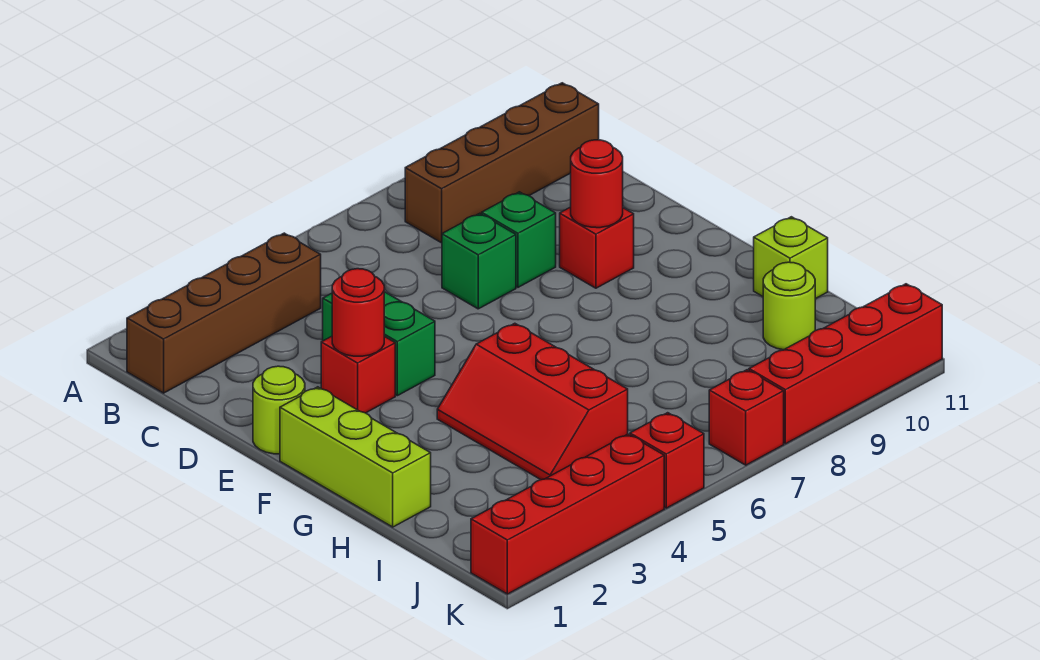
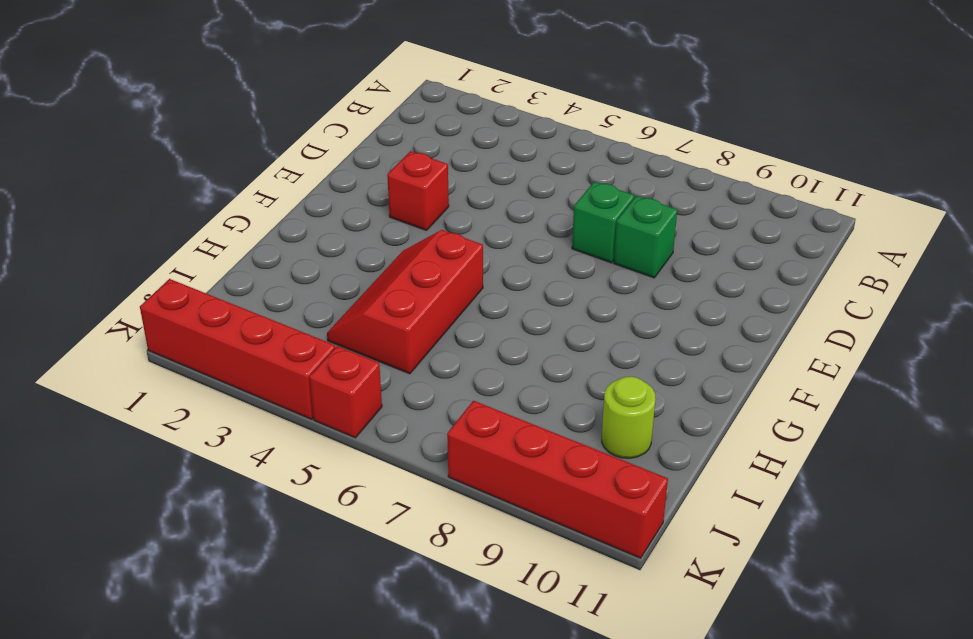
none -> brown 1x4 brick [127,233,321,393]
none -> brown 1x4 brick [405,83,599,243]
none -> green 1x2 brick [323,292,435,396]

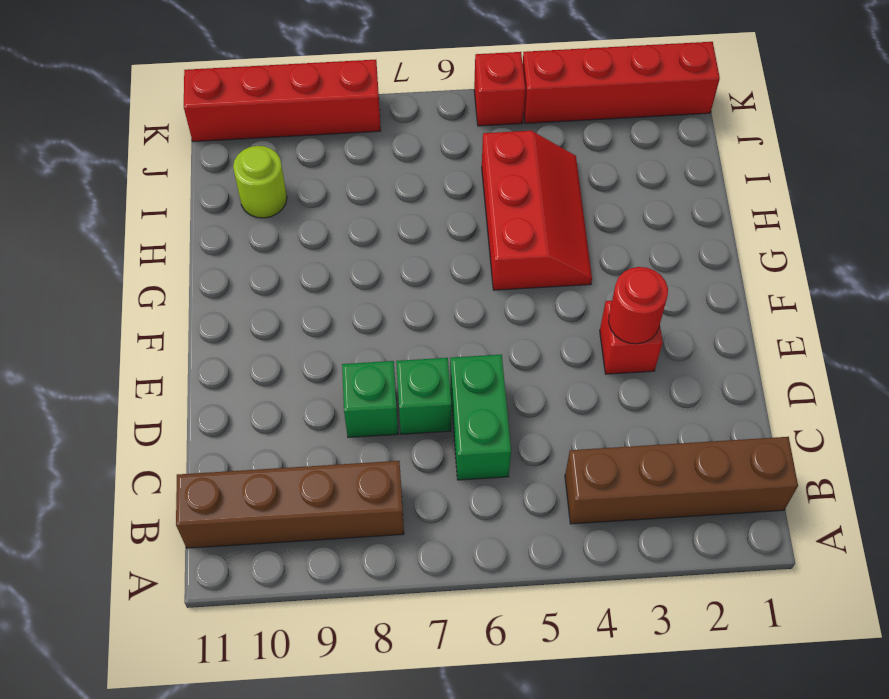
green 1x2 brick [450,355,511,480] -> green 1x2 brick moved to [323,292,435,396]
none -> lime 1x1 round brick [253,366,305,454]
none -> red 1x1 brick [560,207,634,288]
none -> lime 1x3 brick [280,387,431,527]

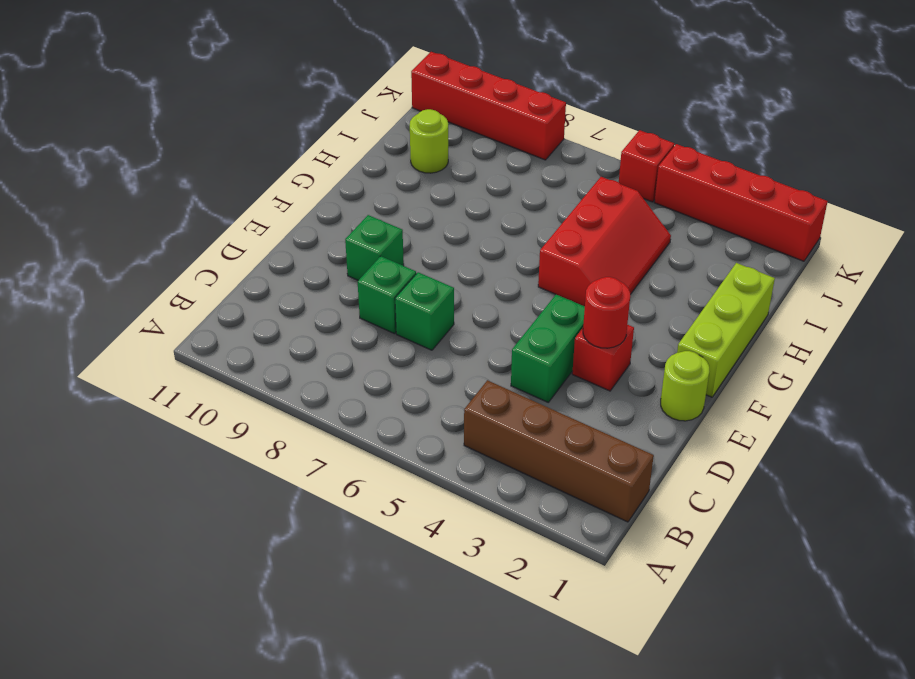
green 1x1 brick [345,215,404,280] -> red 1x1 brick [560,207,634,288]
none -> brown 1x4 brick [405,83,599,243]
none -> lime 1x1 brick [754,217,828,299]
none -> red 1x1 brick [709,370,784,465]

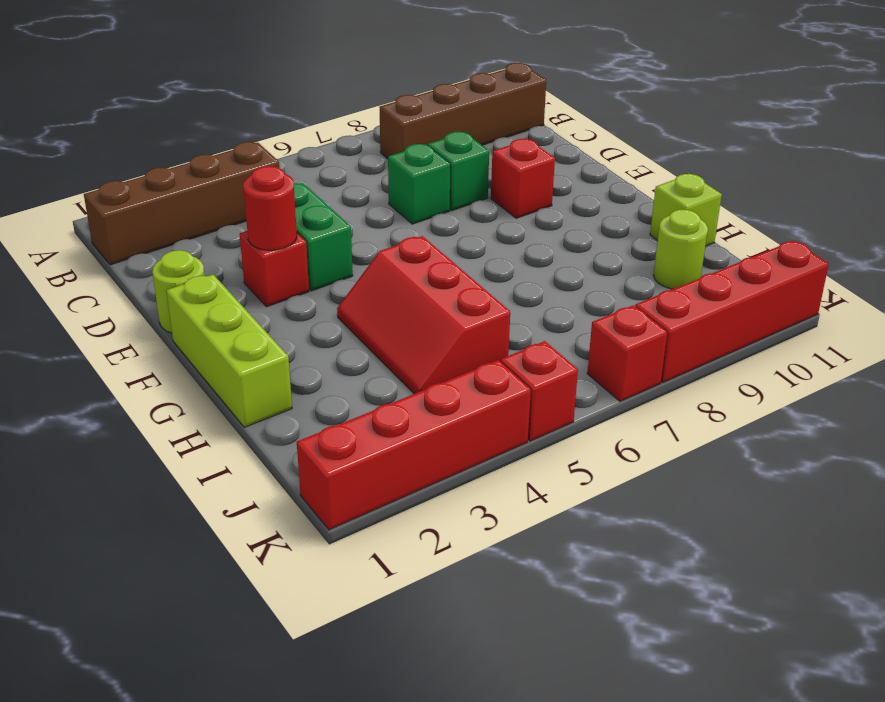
none -> red 1x1 round brick [571,140,623,228]

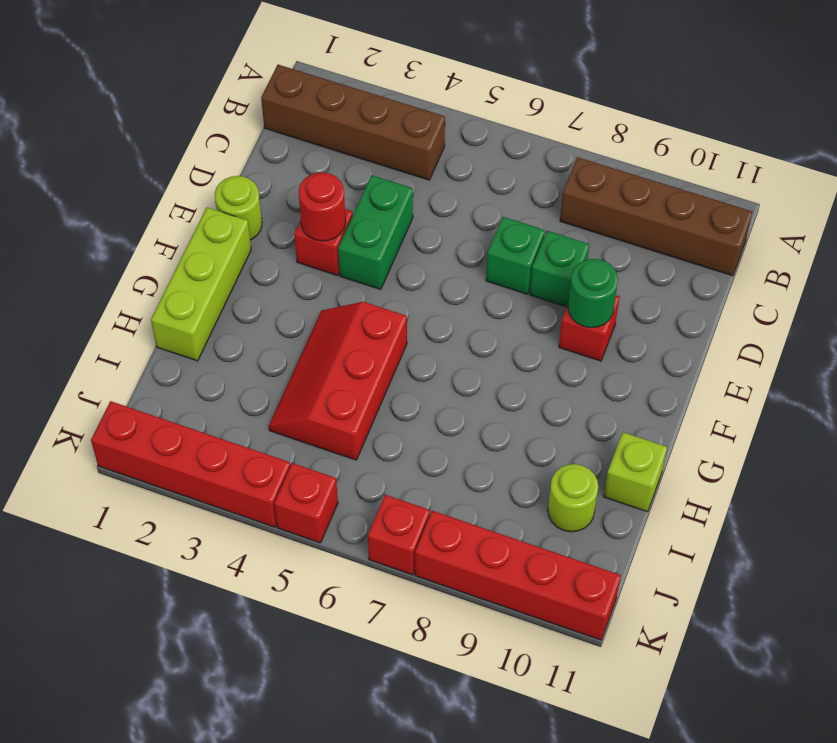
green 1x1 round brick [568,259,618,328] -> red 1x1 round brick [571,140,623,228]

